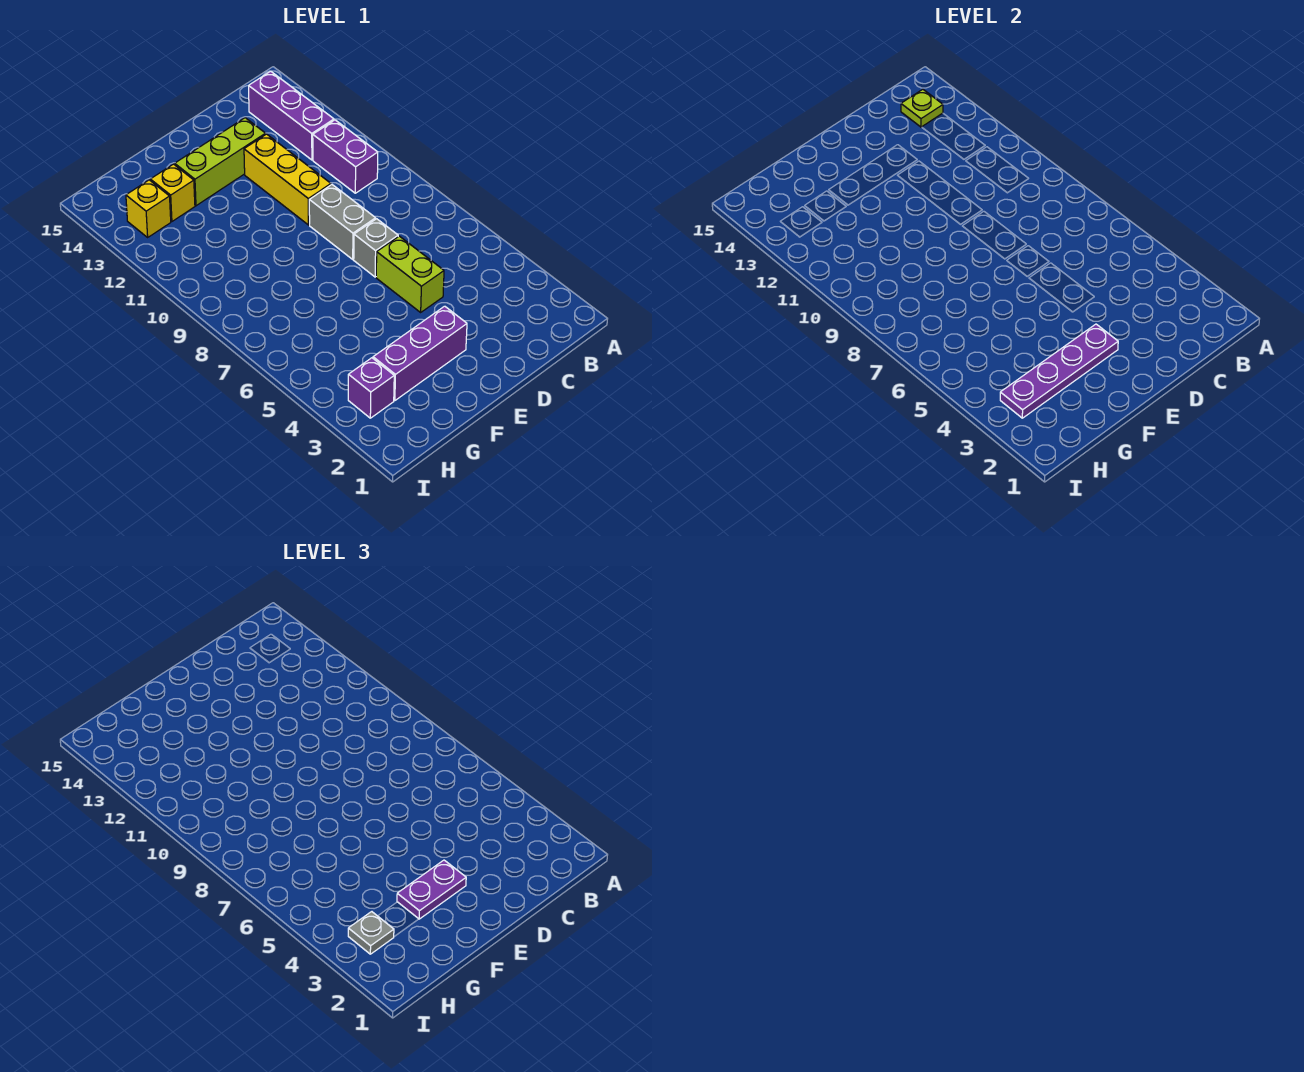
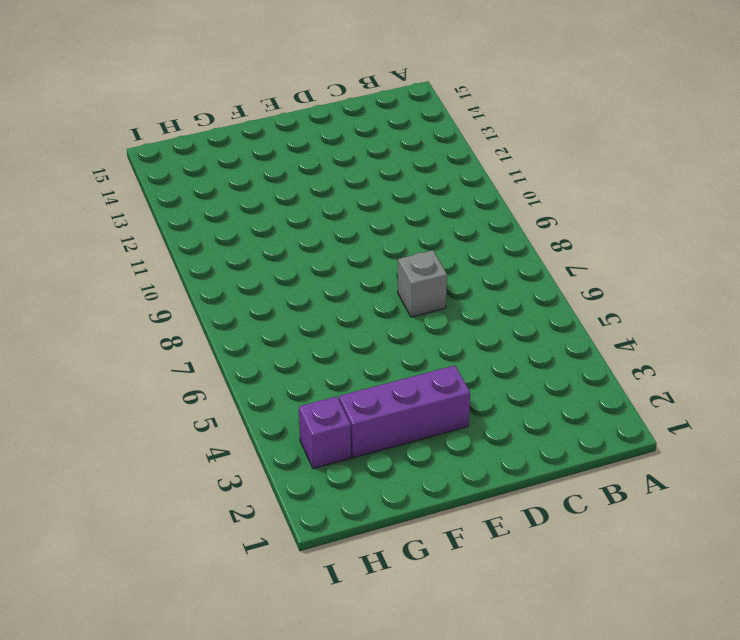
none -> purple 1x2 brick [313,120,378,193]
none -> purple 1x3 brick [249,71,334,160]
none -> lime 1x2 brick [376,236,444,312]

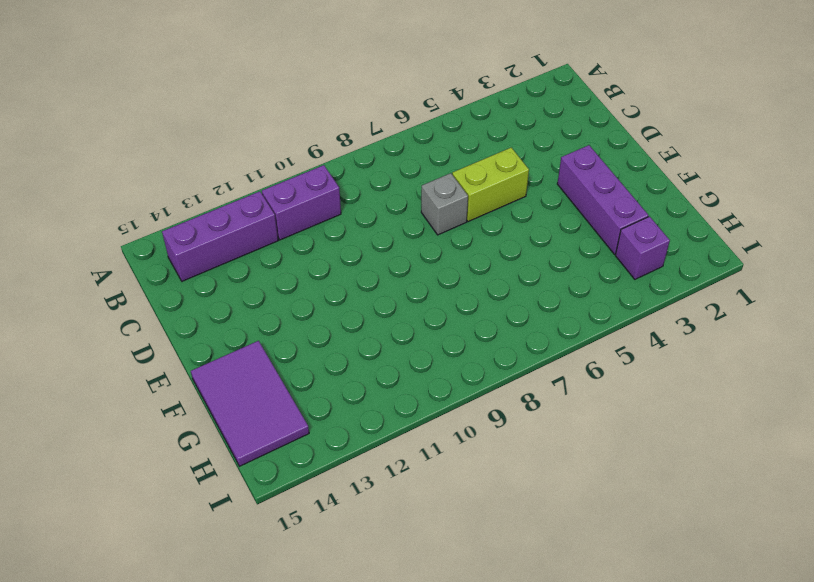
purple 2x3 tile [191,341,309,466] -> none
none -> grey 1x2 brick [309,185,376,259]
none -> yellow 1x3 brick [244,134,331,225]
none -> lime 1x3 brick [175,118,266,206]

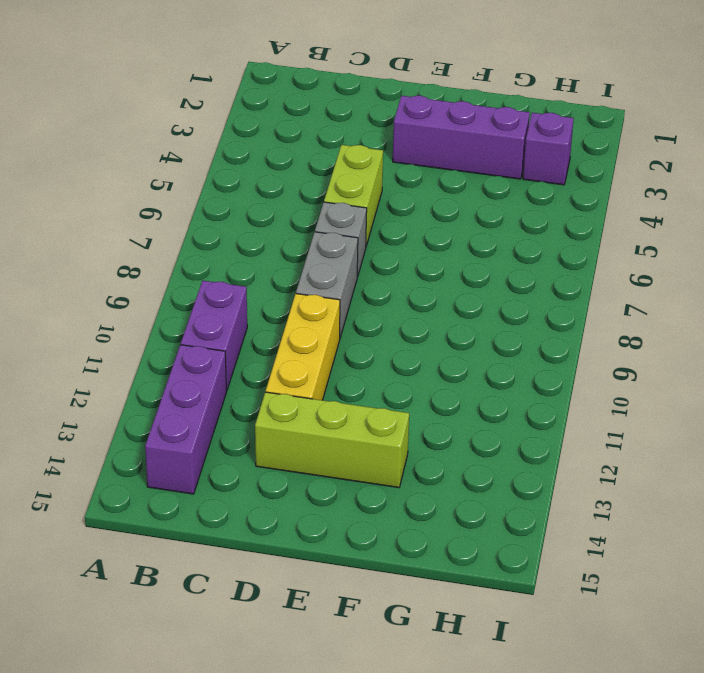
none -> yellow 1x1 brick [150,164,195,221]
none -> yellow 1x1 brick [126,180,171,237]
none -> lime 1x1 plate [901,89,943,127]

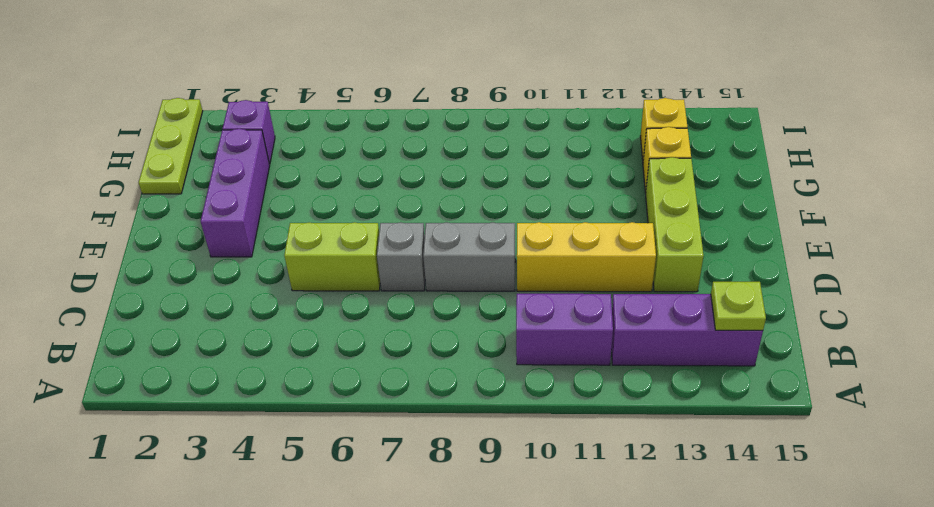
lime 1x3 plate [139,98,203,194] -> none
none -> purple 1x4 plate [1000,324,1118,418]
none -> purple 1x2 plate [397,860,466,919]
none -> grey 1x1 plate [348,912,394,954]

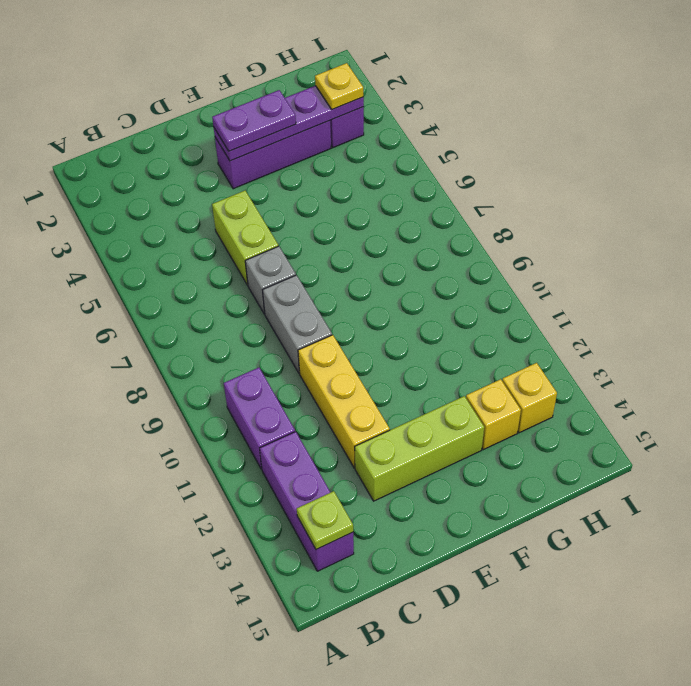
yellow 1x1 plate [315,63,363,109] -> grey 1x1 plate [348,912,394,954]

